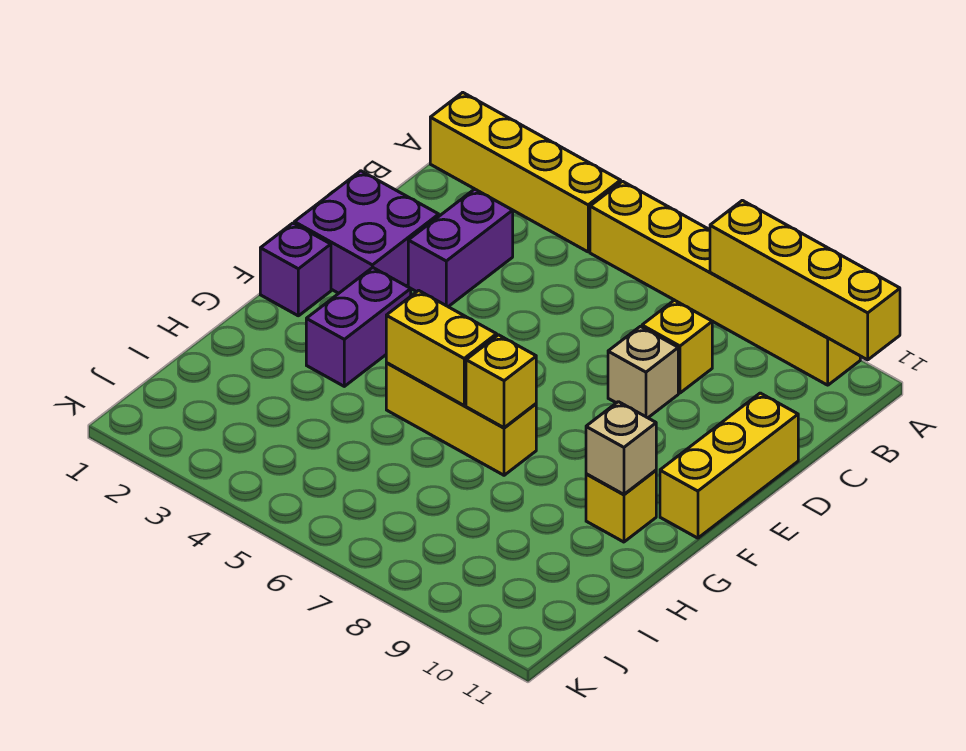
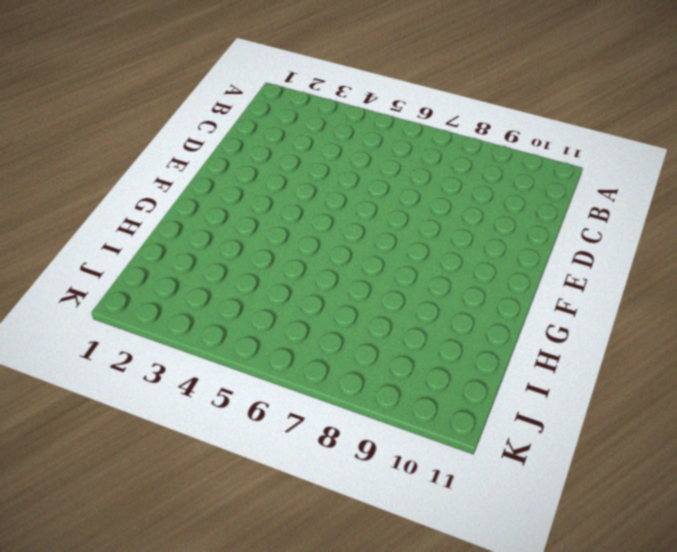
none -> yellow 1x4 brick [430,92,621,252]
none -> yellow 1x6 brick [590,181,860,385]
none -> purple 1x2 brick [408,189,513,307]

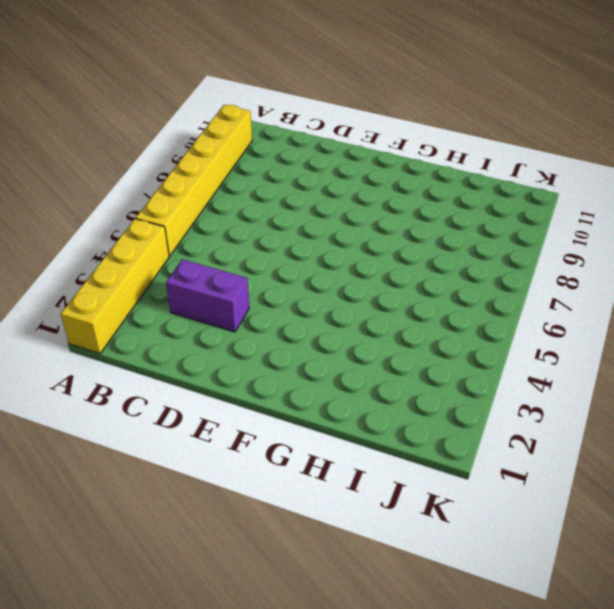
none -> yellow 1x1 brick [642,300,712,393]
none -> purple 2x2 brick [294,171,439,293]
none -> tan 1x1 brick [608,326,678,418]

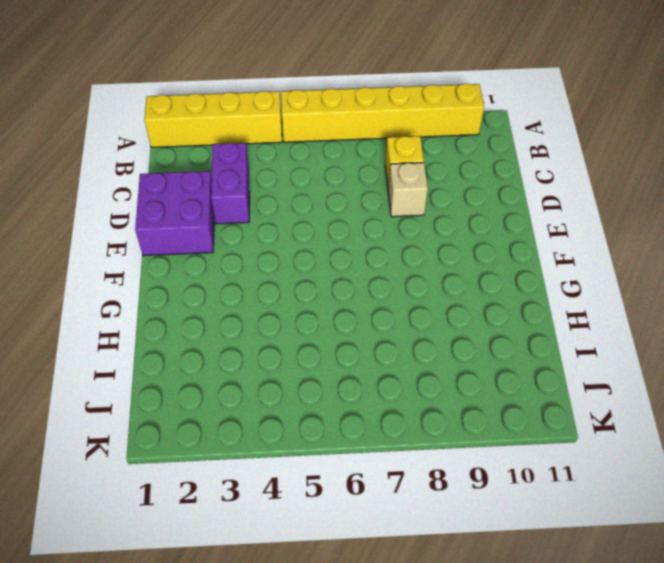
none -> yellow 1x3 brick [660,393,798,538]
none -> purple 1x1 brick [260,223,331,316]
none -> purple 1x2 brick [306,267,411,386]

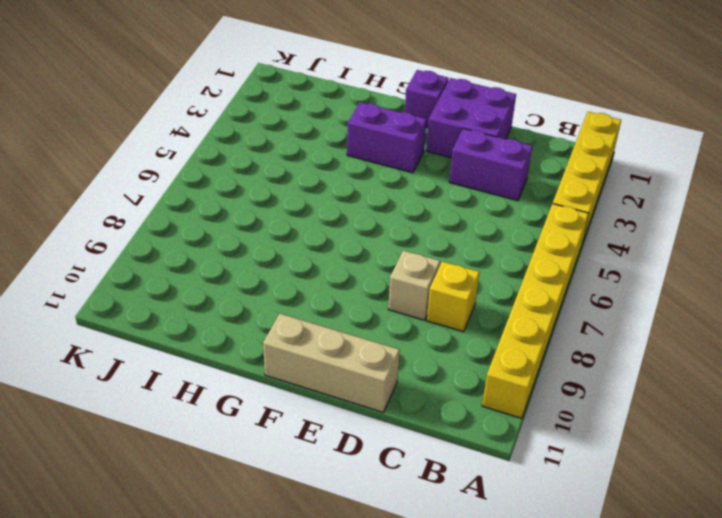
tan 1x3 brick [263,314,400,412] -> yellow 1x3 brick [660,393,798,538]
none -> yellow 1x3 brick [386,363,536,475]
none -> yellow 1x1 brick [586,470,656,542]
none -> yellow 1x4 brick [710,200,900,360]

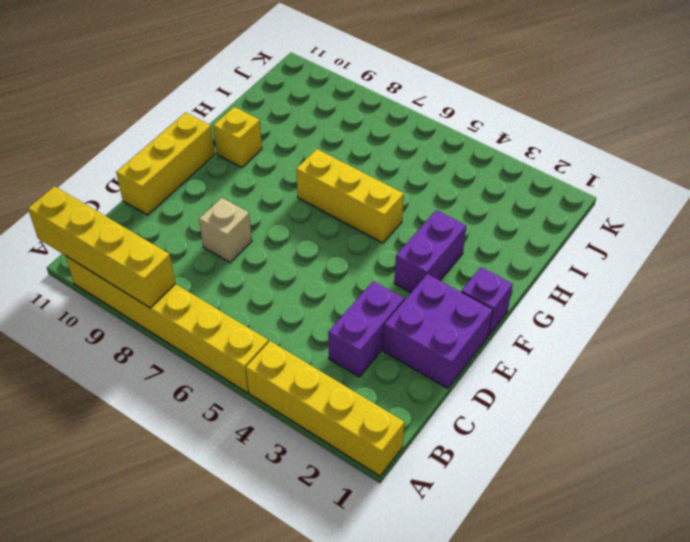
none -> yellow 1x1 brick [642,300,712,393]
none -> yellow 1x2 brick [386,290,497,405]
none -> yellow 1x1 brick [466,335,536,428]

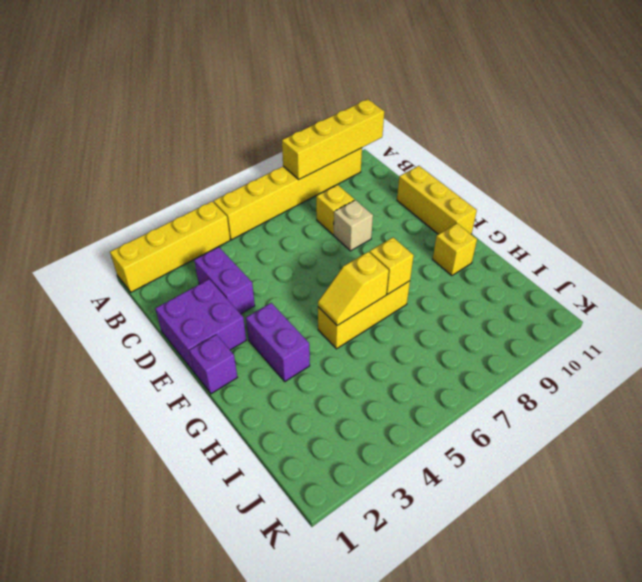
yellow 1x2 slope [318,252,389,326] -> yellow 1x2 brick [386,290,497,405]
none -> tan 1x1 brick [586,402,656,494]

